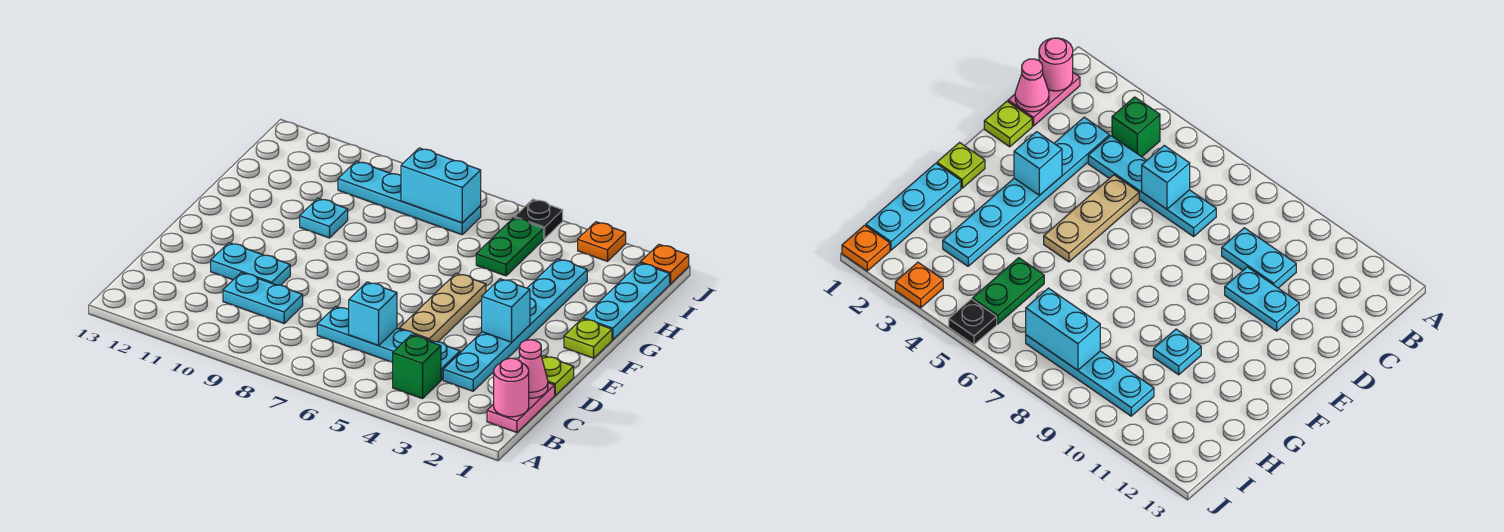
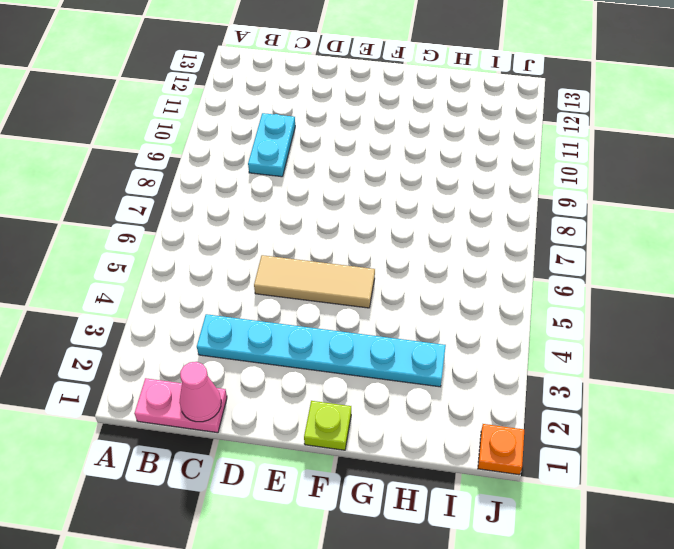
tan 1x3 tile [254,255,375,308] -> tan 1x3 plate [399,273,486,342]
none -> green 1x1 brick [393,335,441,399]
none -> cyan 1x4 plate [317,306,460,380]
none -> lime 1x1 plate [542,356,574,395]

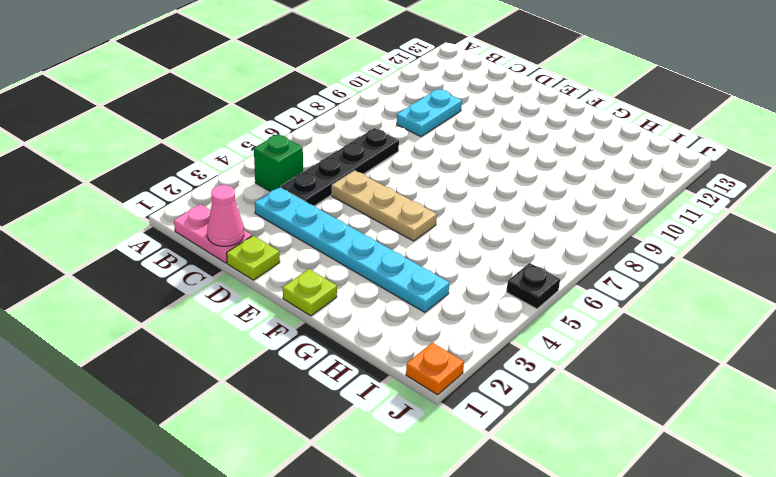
black 1x4 plate [281,128,399,206] -> cyan 1x4 plate [317,306,460,380]
none -> cyan 1x2 plate [211,243,290,285]
none -> cyan 1x3 plate [583,263,670,340]
none -> cyan 1x1 plate [300,198,348,238]

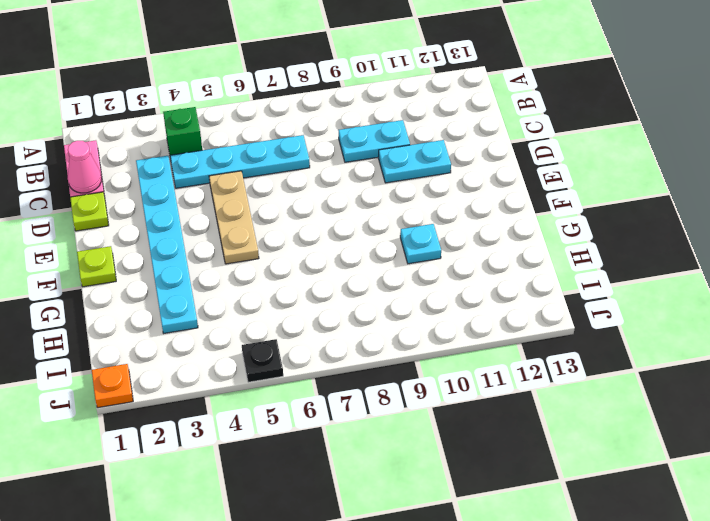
none -> cyan 1x3 plate [583,263,670,340]
none -> green 1x2 plate [476,218,544,276]
none -> cyan 1x4 plate [338,161,481,235]

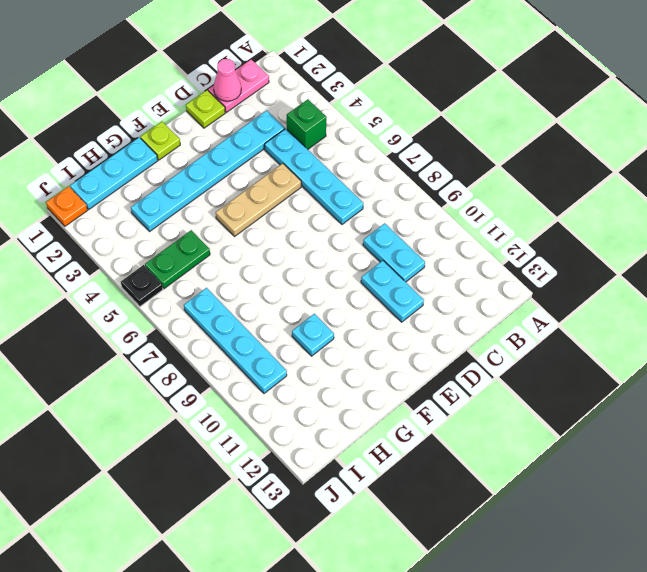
none -> orange 1x1 plate [578,222,626,261]
none -> pink 1x1 round brick [494,358,529,417]
none -> cyan 1x1 brick [349,282,397,346]

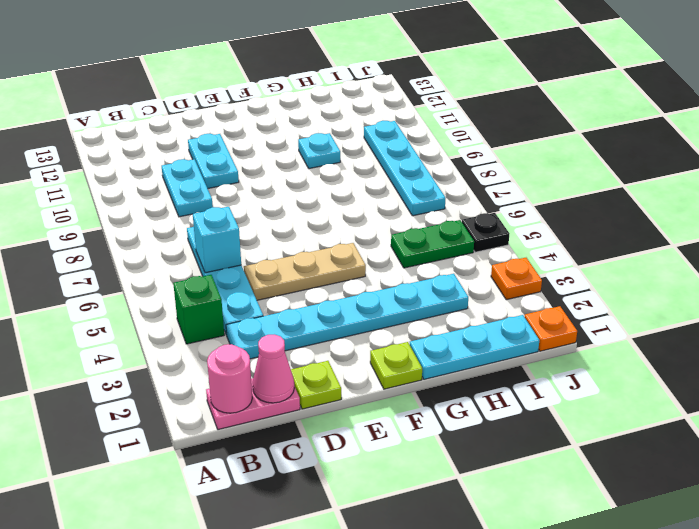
none -> cyan 1x1 brick [482,279,530,342]
none -> cyan 1x2 brick [401,148,481,223]

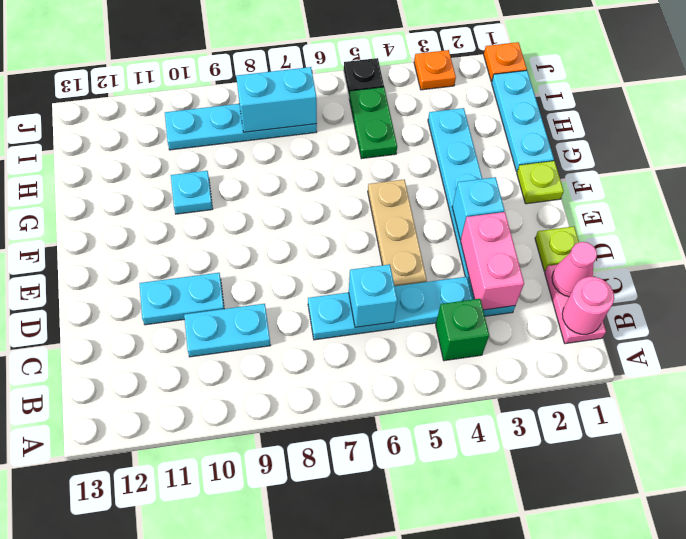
pink 1x2 brick [461,212,524,310] -> none

